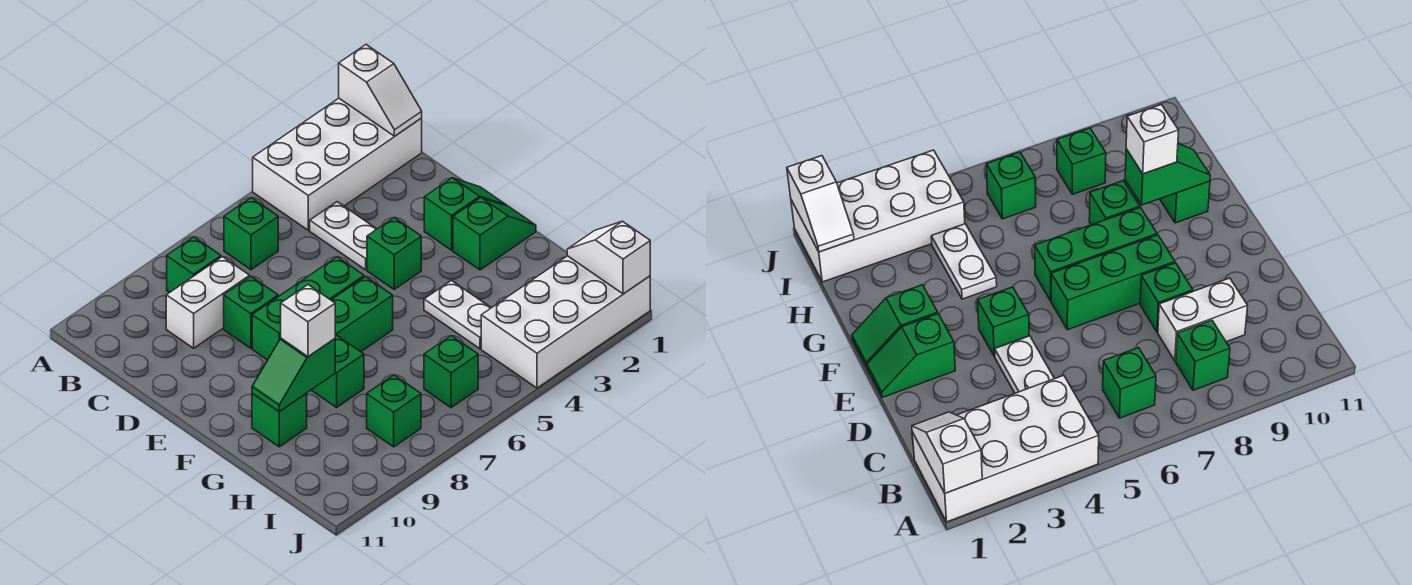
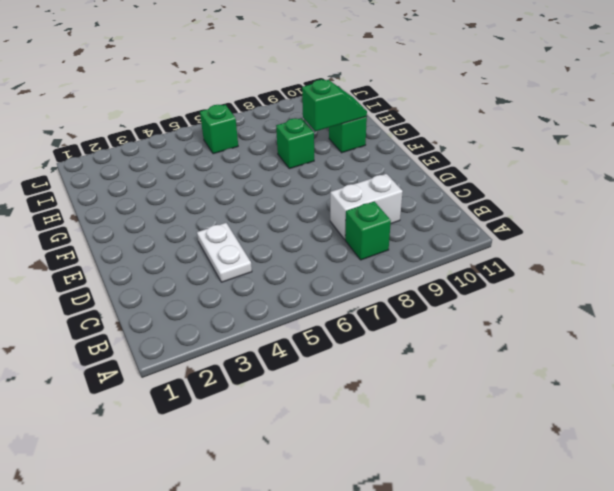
none -> white 2x4 brick [253,98,422,230]
none -> green 1x1 brick [224,198,278,270]
none -> green 1x1 brick [224,277,278,348]

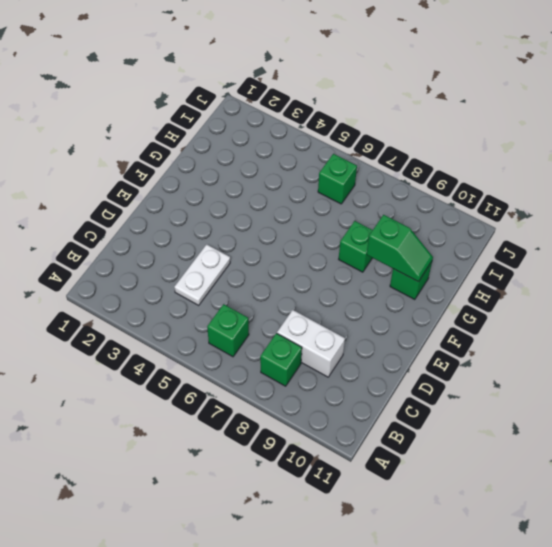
none -> white 2x4 brick [253,98,422,230]
none -> green 1x1 brick [224,277,278,348]
none -> green 1x2 slope [424,178,507,250]

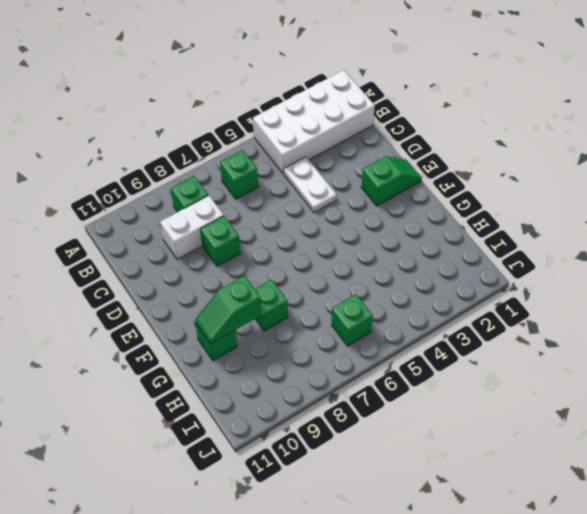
none -> green 1x1 brick [367,218,421,289]
none -> green 1x3 brick [252,257,364,360]
none -> green 1x2 slope [453,198,536,270]

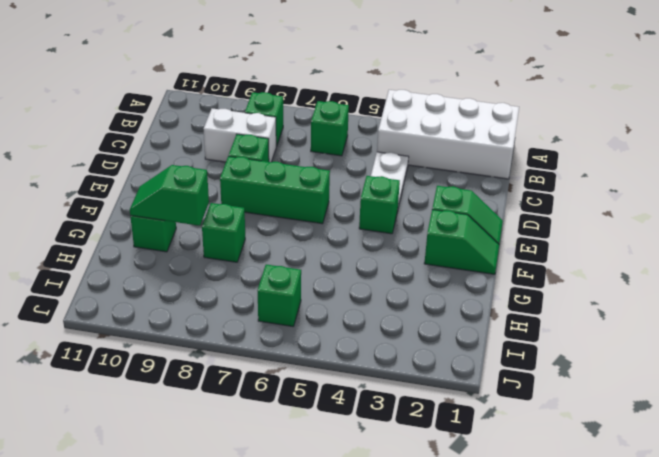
none -> green 1x3 brick [331,277,393,352]
none -> white 1x2 plate [424,280,491,349]
none -> white 2x4 brick [481,256,650,388]

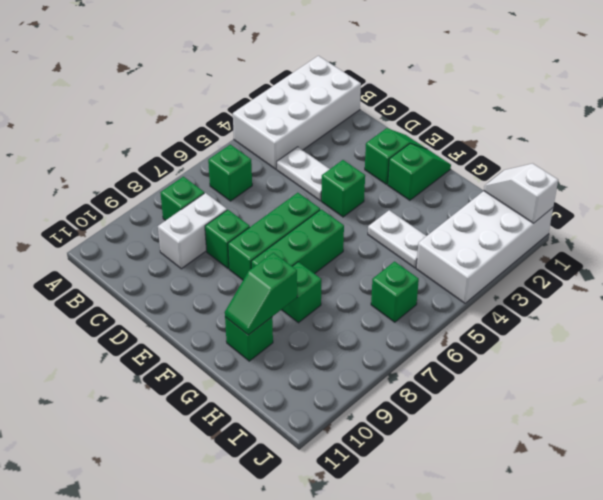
none -> green 1x1 brick [367,375,421,447]
none -> white 1x2 slope [339,45,422,136]
none -> white 1x1 brick [281,285,335,357]

